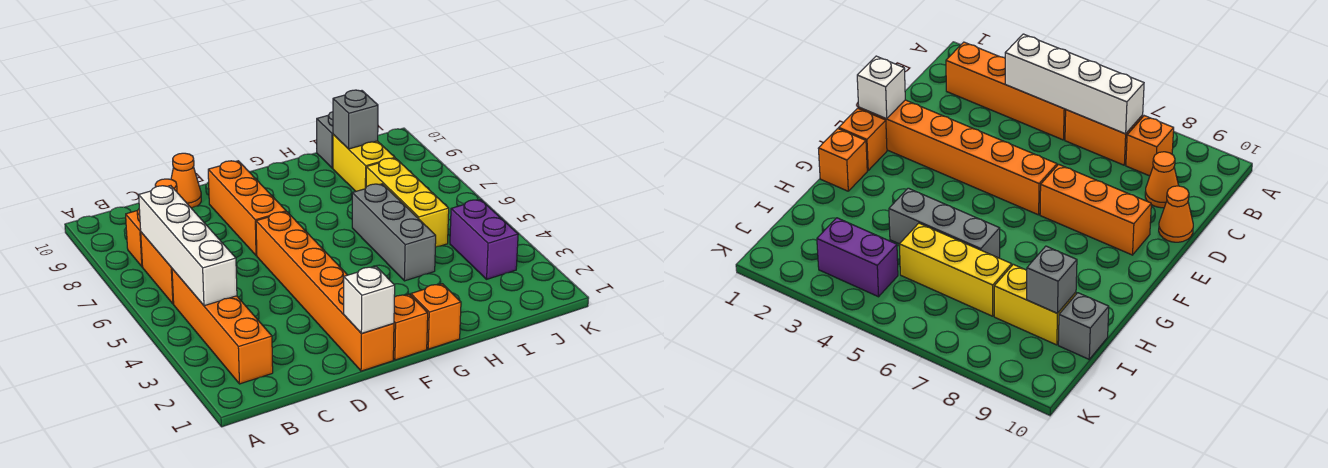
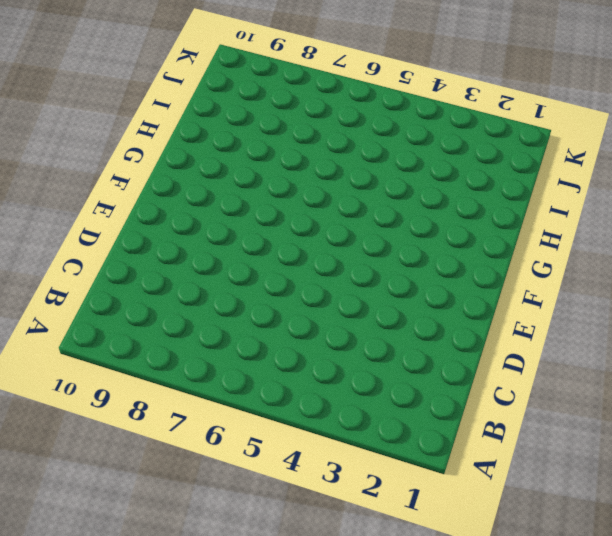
none -> orange 1x4 brick [172,269,273,384]
none -> orange 1x2 brick [141,232,174,304]
none -> orange 1x1 brick [126,209,143,267]

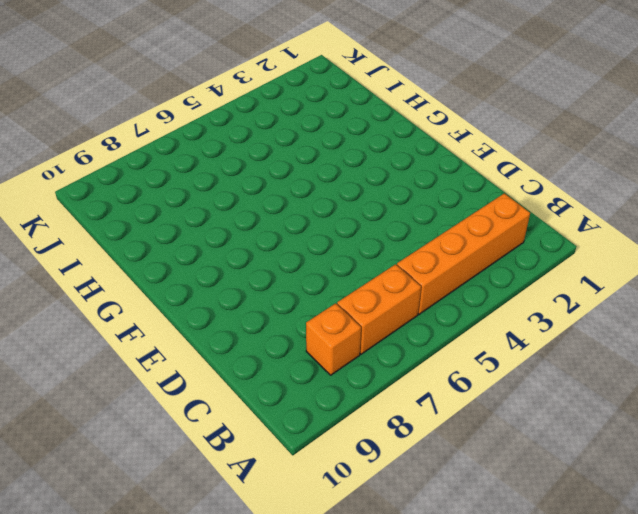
none -> orange 1x1 cone [1145,152,1179,208]
none -> orange 1x1 cone [171,153,201,208]
none -> orange 1x6 brick [256,212,394,371]

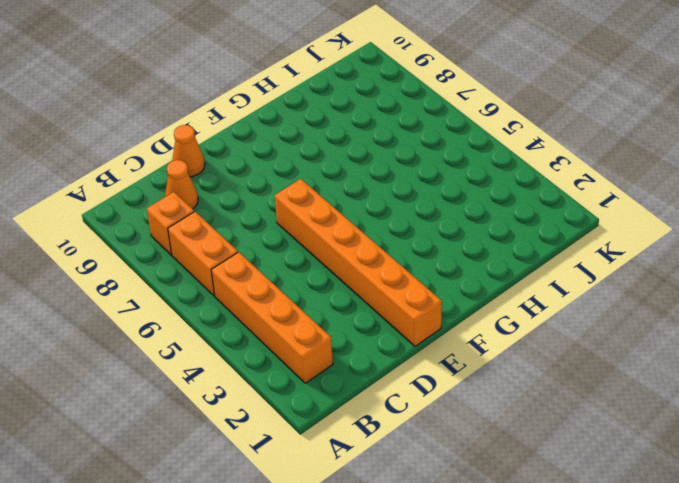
none -> orange 1x3 brick [208,161,286,256]
none -> orange 1x1 brick [393,294,428,360]
none -> orange 1x1 brick [411,284,461,349]

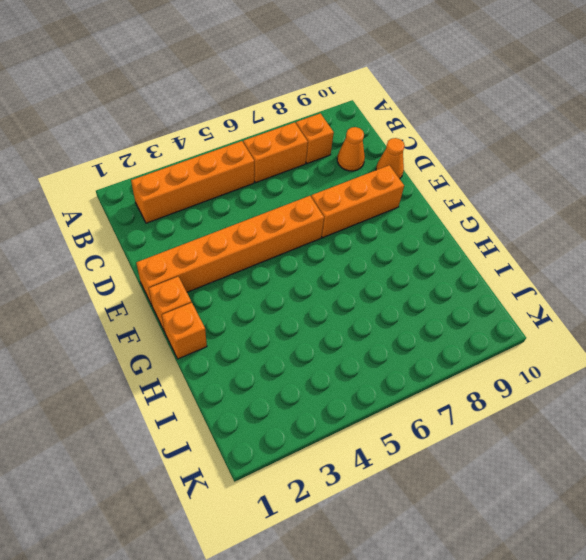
none -> grey 1x3 brick [352,184,436,281]
none -> yellow 1x3 brick [366,158,449,247]
none -> yellow 1x2 brick [333,134,395,191]

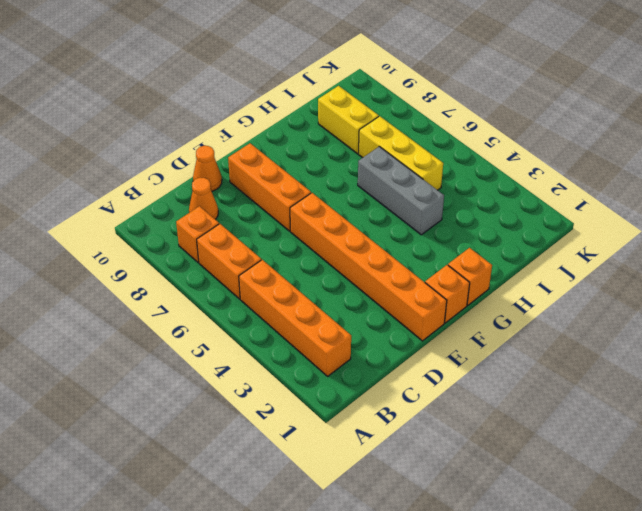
none -> grey 1x1 brick [317,112,333,168]
none -> purple 1x2 brick [450,200,518,279]
none -> white 1x4 brick [139,186,237,306]

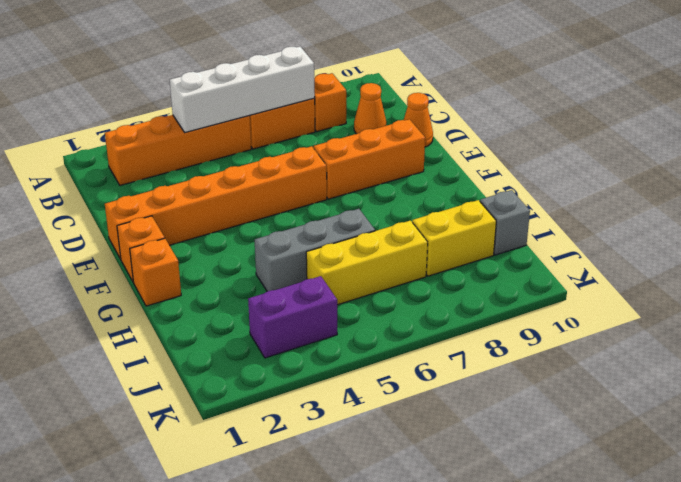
none -> white 1x1 brick [344,267,395,333]
none -> grey 1x1 brick [333,90,378,149]

